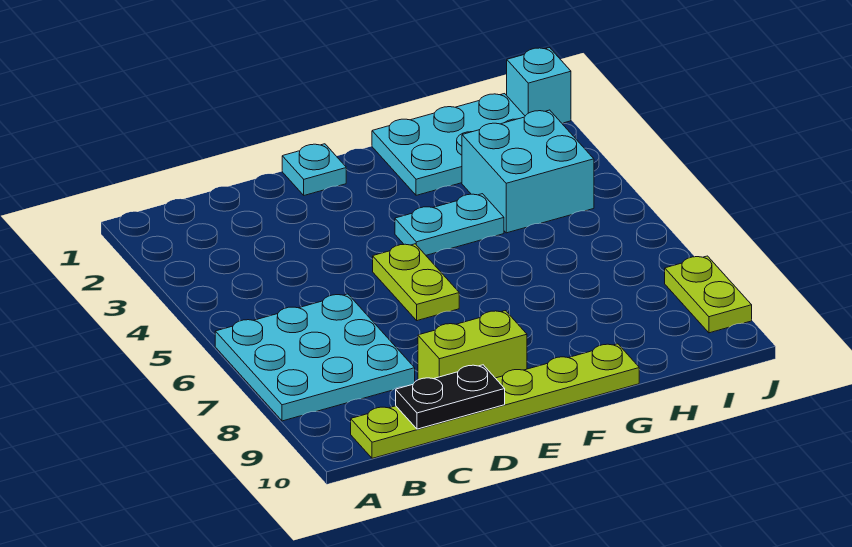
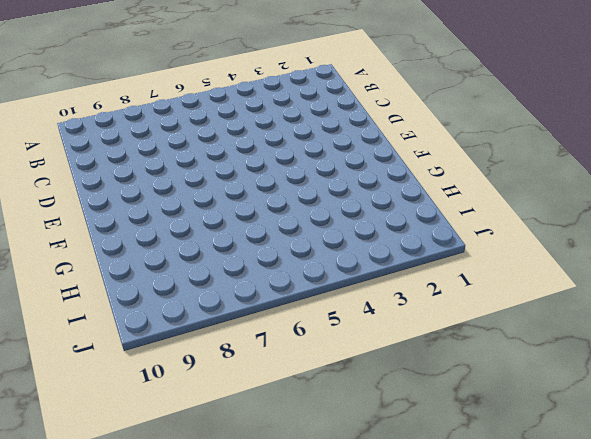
none -> cyan 3x3 plate [215,294,415,421]
none -> lime 1x6 plate [351,344,639,458]

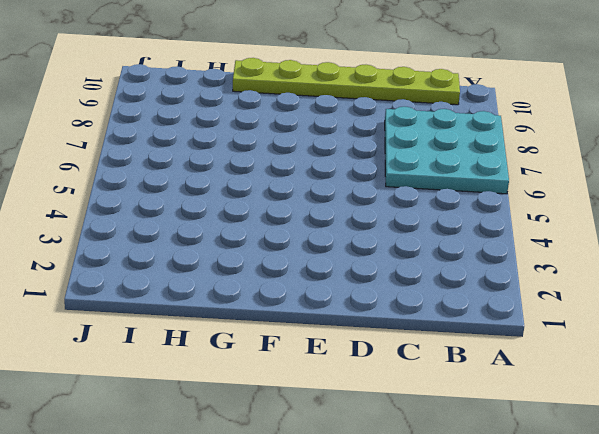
none -> lime 1x2 brick [418,311,527,380]
none -> cyan 1x1 plate [282,144,346,195]

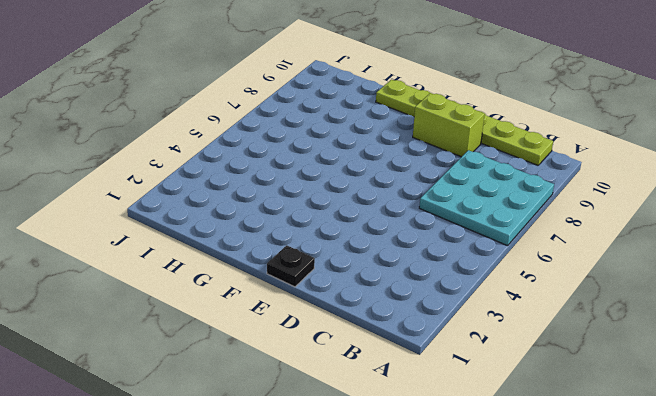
black 1x1 plate [267,245,315,287] -> cyan 1x1 plate [282,144,346,195]
none -> lime 1x2 plate [373,244,459,321]
none -> cyan 1x2 plate [395,194,504,255]

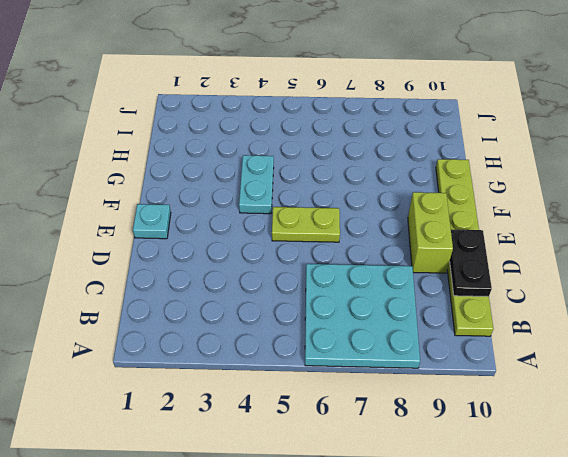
none -> cyan 2x3 plate [372,94,525,195]
none -> cyan 2x2 brick [462,110,594,233]

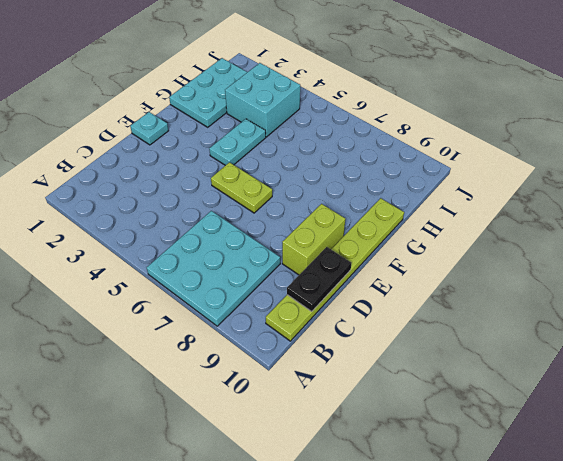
none -> cyan 1x1 brick [507,48,571,123]
none -> lime 1x2 plate [665,256,752,333]

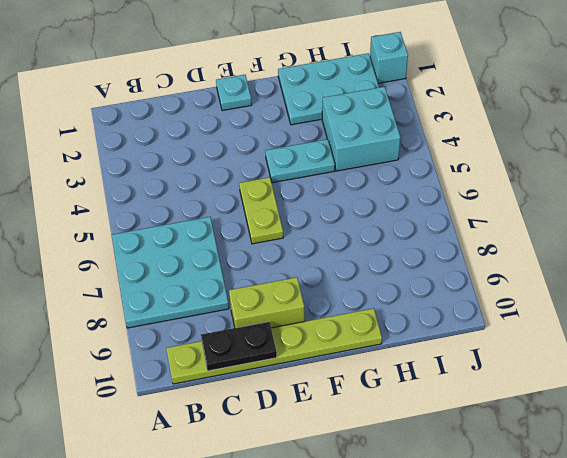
none -> lime 1x2 plate [665,256,752,333]

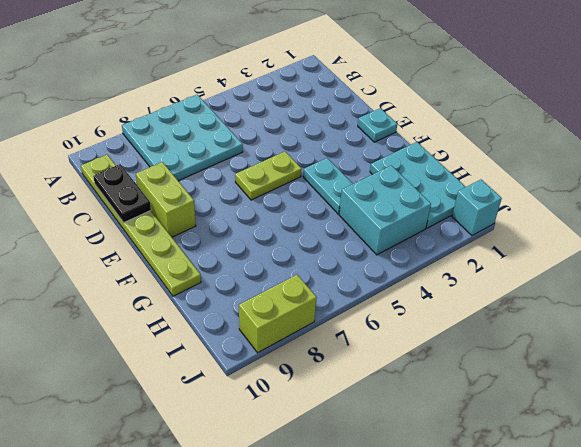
lime 1x2 brick [239,275,317,353] -> lime 1x2 plate [665,256,752,333]

